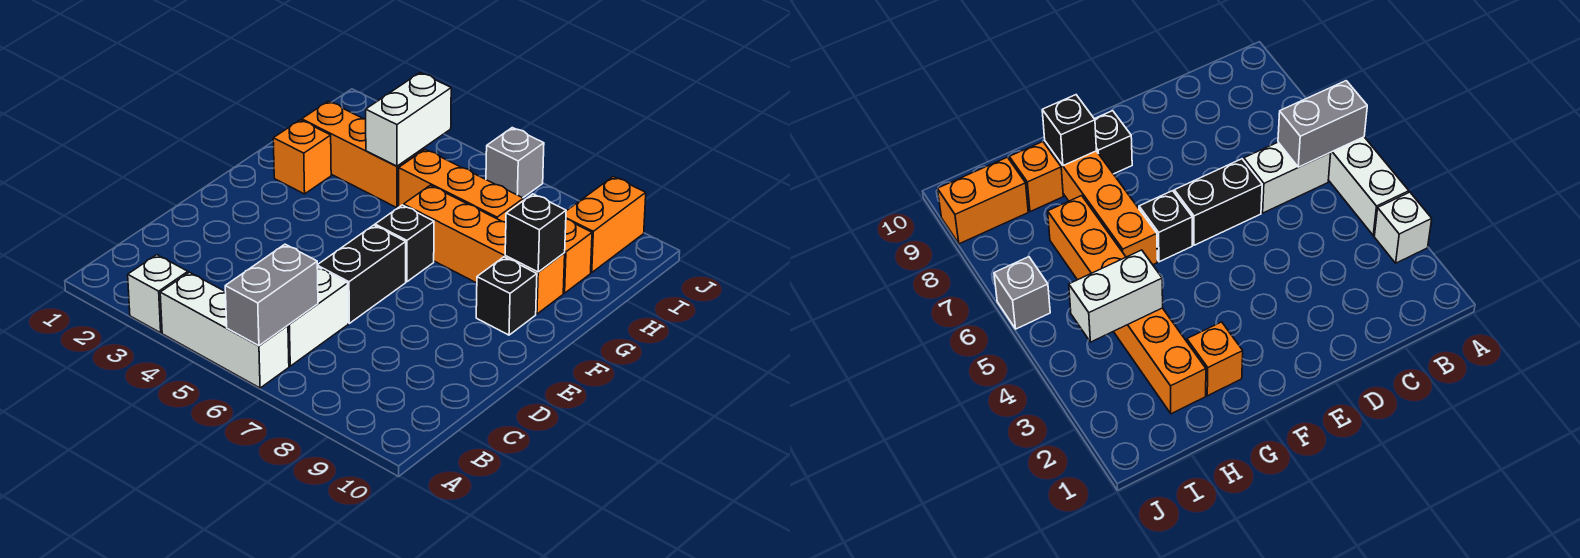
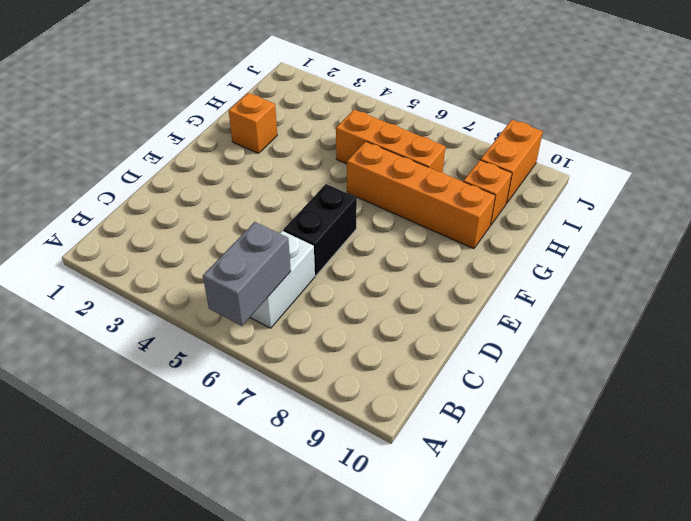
none -> white 1x1 brick [128,255,188,333]
none -> white 1x3 brick [160,272,289,388]
none -> black 1x1 brick [375,205,434,282]

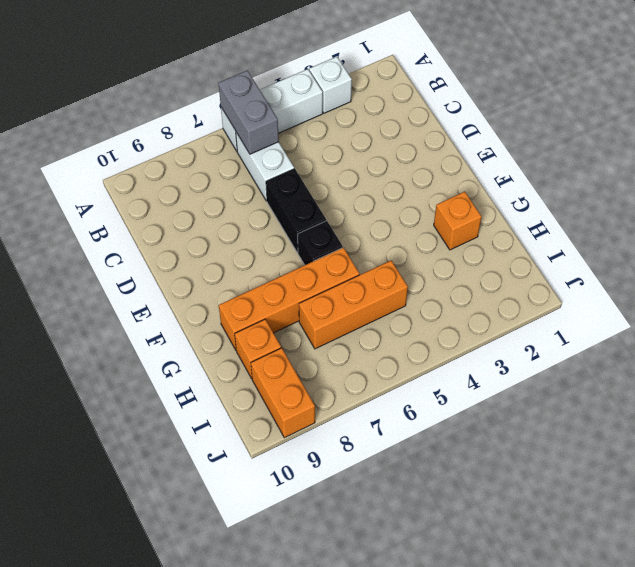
none -> black 1x1 brick [476,257,537,335]
none -> orange 1x3 brick [302,101,423,208]
none -> grey 1x1 brick [486,128,544,198]

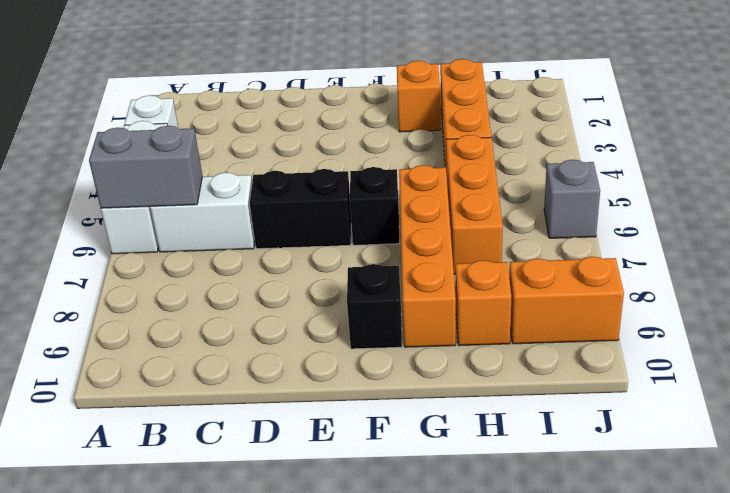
none -> black 1x1 brick [505,194,566,272]
none -> white 1x2 brick [366,73,451,166]

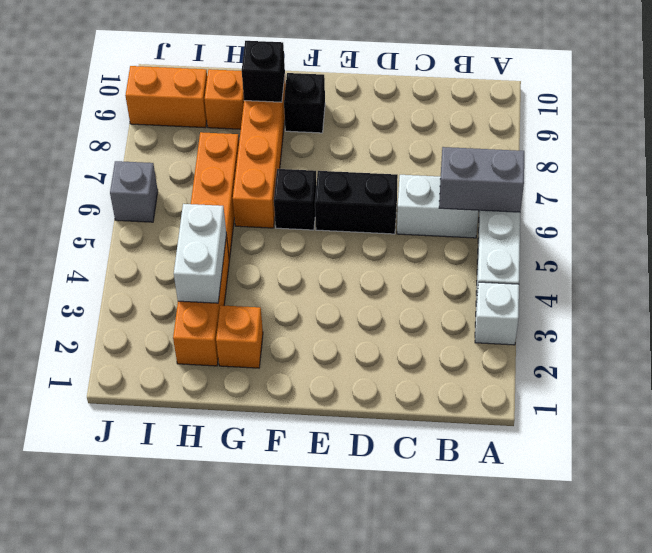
white 1x2 brick [174,204,226,303] -> white 1x2 brick turned to [366,73,451,166]

